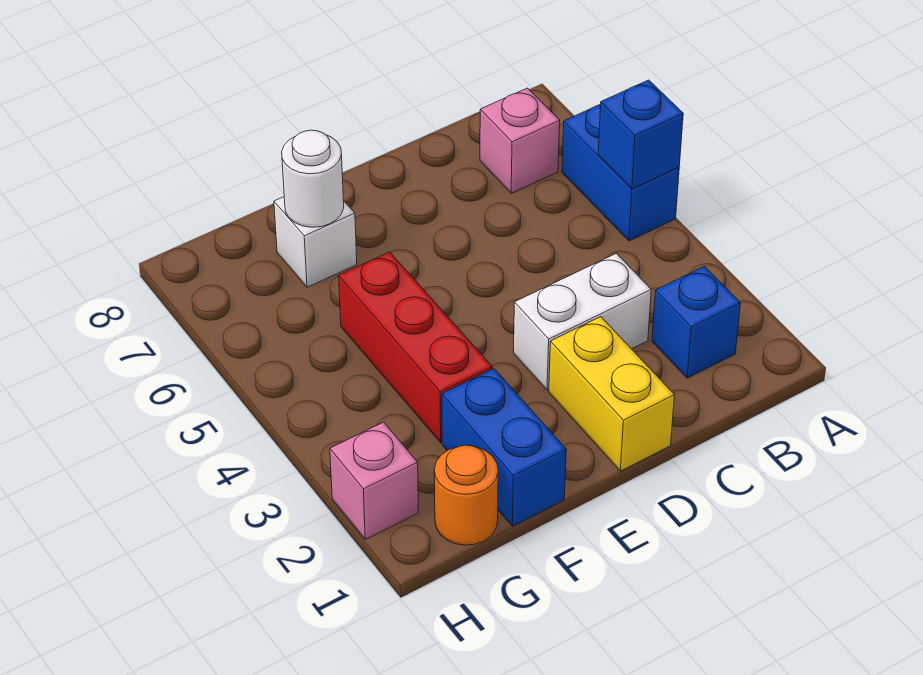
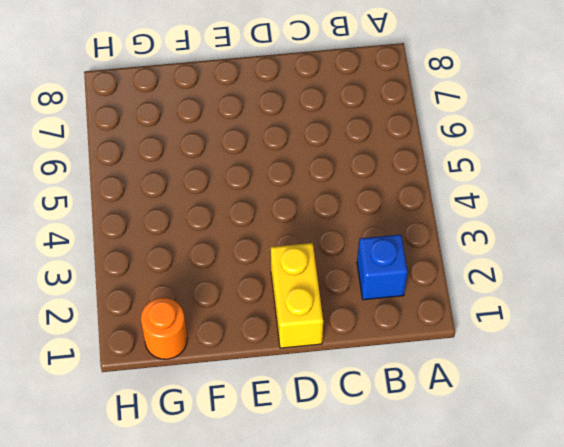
none -> blue 1x2 brick [562,104,679,241]
none -> pink 1x1 brick [480,88,560,193]
none -> white 1x2 brick [513,253,651,390]

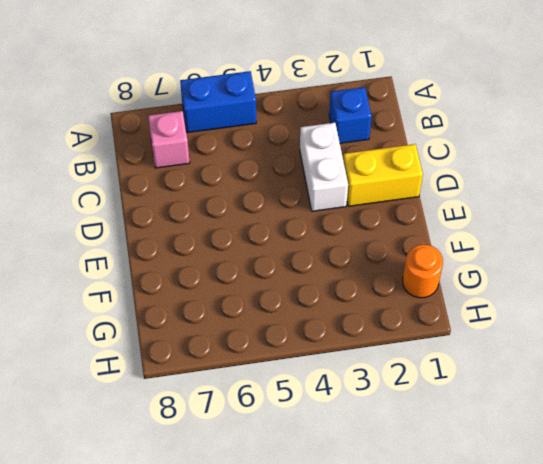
none -> blue 1x2 brick [442,369,566,526]
none -> red 1x3 brick [339,252,492,443]
none -> white 1x1 brick [274,197,357,287]

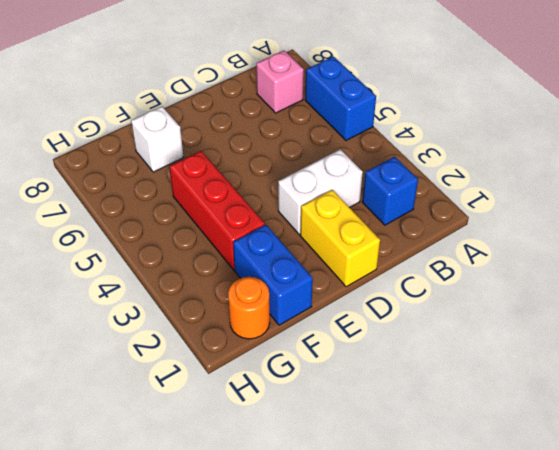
none -> pink 1x1 brick [330,422,419,539]
none -> blue 1x1 brick [598,80,683,189]
none -> white 1x1 round brick [282,130,344,227]

